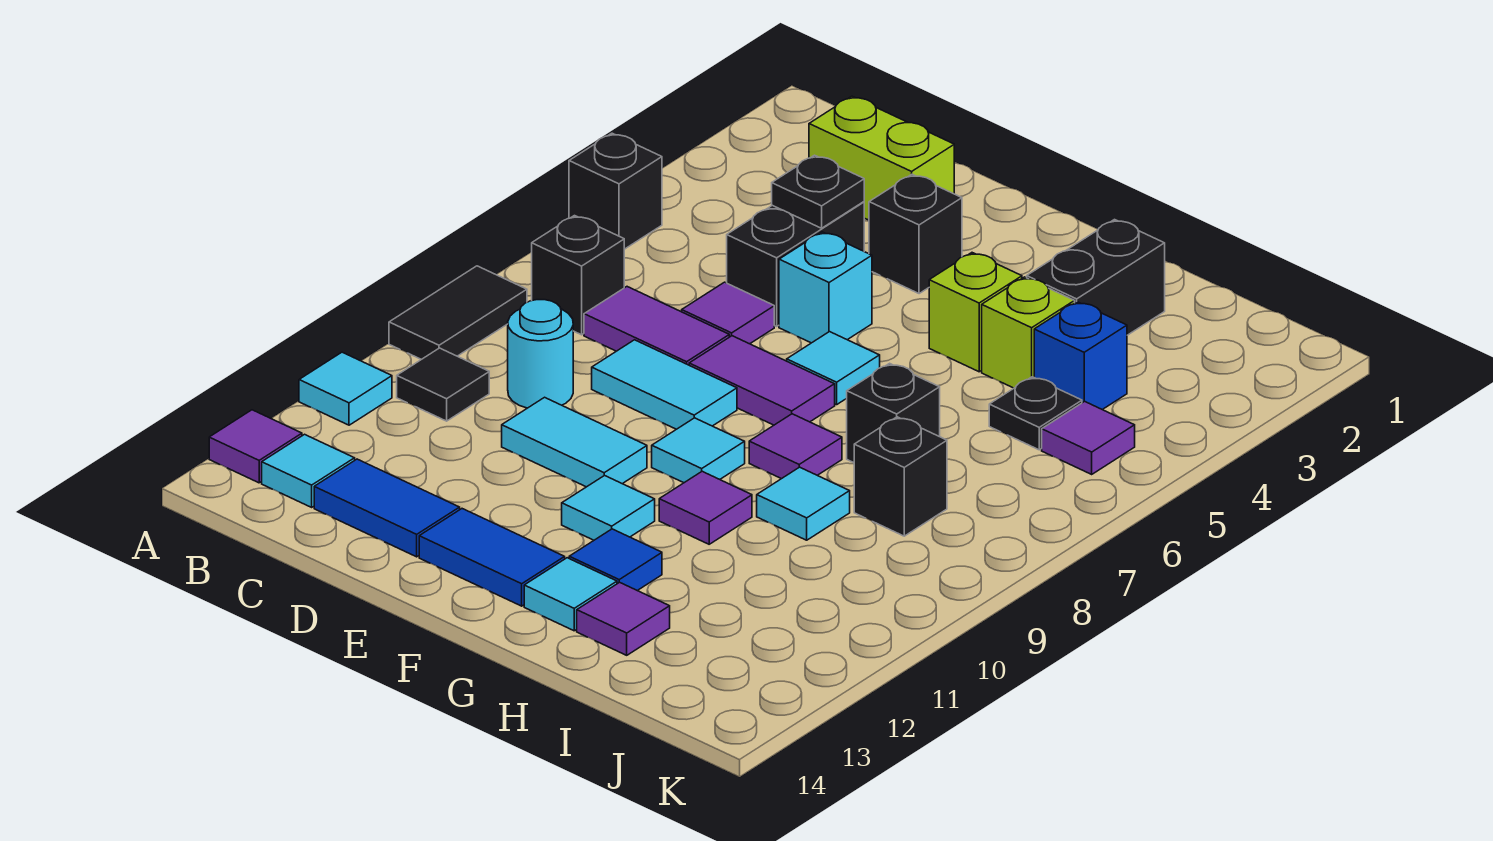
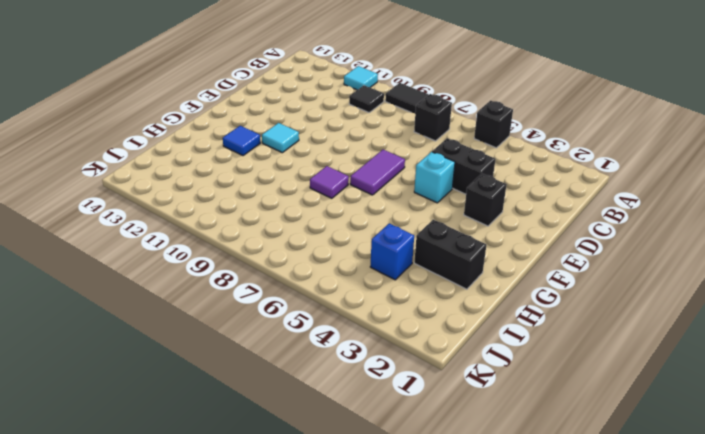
none -> purple 1x1 tile [209,410,302,483]
none -> cyan 1x1 tile [262,434,355,507]
none -> lime 1x2 brick [809,96,954,220]
none -> purple 1x2 tile [584,287,729,365]

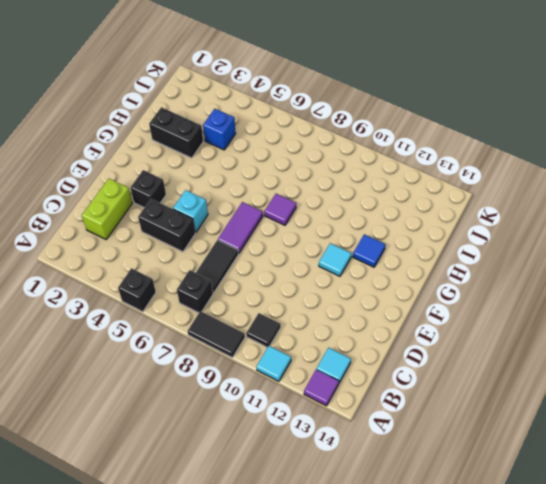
black 1x2 tile [196,240,238,293] -> purple 1x2 tile [584,287,729,365]
none -> cyan 1x1 round brick [508,300,573,408]
none -> blue 1x2 tile [314,459,460,557]
none -> purple 1x1 tile [682,282,774,344]
none -> cyan 1x2 tile [592,340,737,429]

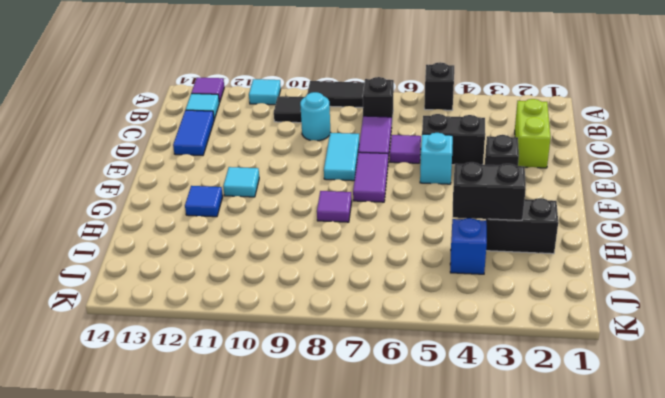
black 1x2 brick [453,162,526,220] -> none
none -> cyan 1x2 tile [502,397,647,487]
none -> blue 1x2 tile [419,509,565,606]
none -> cyan 1x1 tile [787,332,880,405]
none -> cyan 1x1 tile [652,418,745,483]

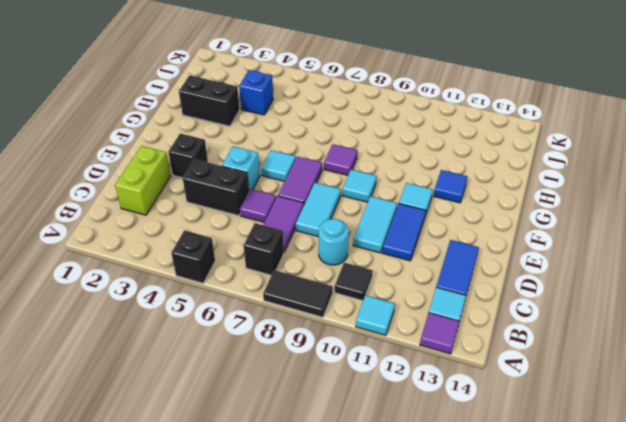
blue 1x2 tile [382,204,426,261] -> blue 1x2 tile moved to [419,509,565,606]
none -> lime 1x1 brick [929,253,1022,372]
none -> purple 1x1 tile [659,471,752,544]
none -> cyan 1x1 tile [524,558,617,631]
none -> lime 1x1 brick [982,277,1075,388]

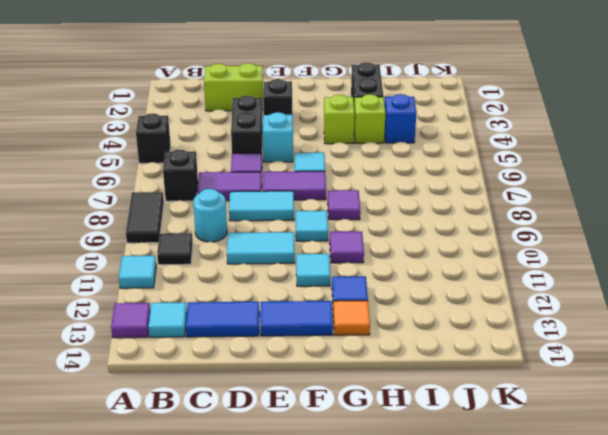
orange 1x1 tile [333,301,370,335] -> cyan 1x1 tile [524,558,617,631]
none -> black 1x1 brick [847,363,940,463]
none -> cyan 1x1 tile [757,467,850,540]
none -> purple 1x1 tile [577,582,670,655]
none -> black 1x1 plate [989,377,1082,450]

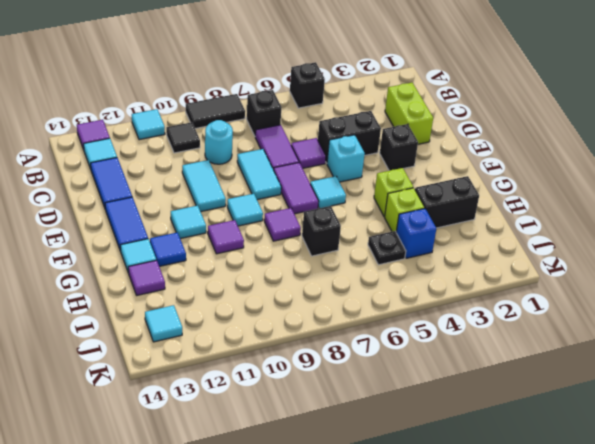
cyan 1x1 tile [145,305,182,342] -> cyan 1x1 tile moved to [757,467,850,540]
none -> black 1x1 brick [854,417,947,536]
none -> purple 1x1 tile [1042,401,1135,474]
none -> black 1x1 plate [772,155,864,228]

